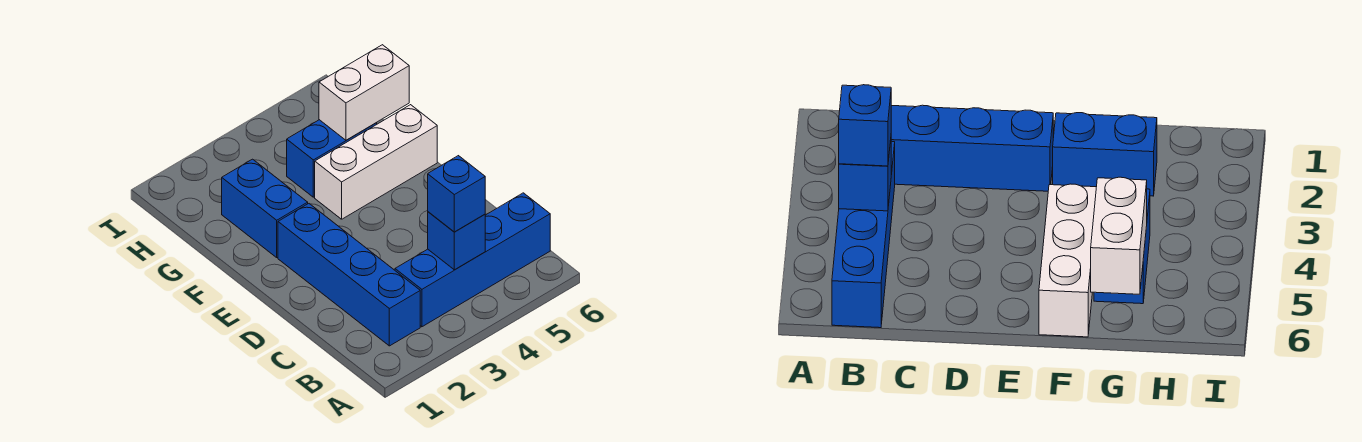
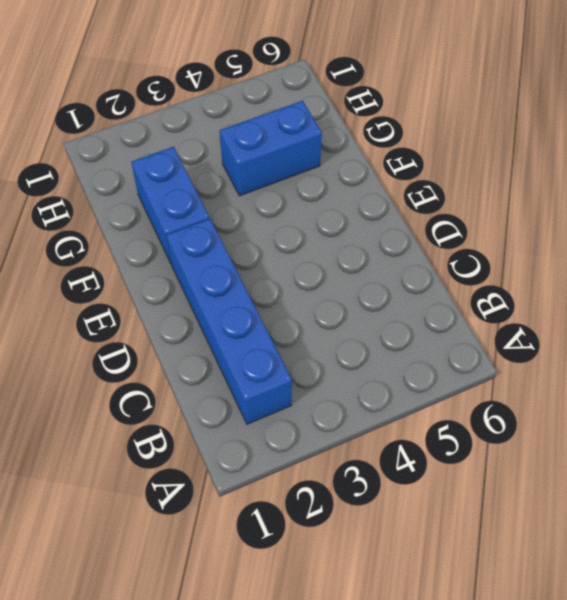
none -> blue 1x4 brick [395,193,550,327]
none -> white 1x3 brick [315,105,437,219]

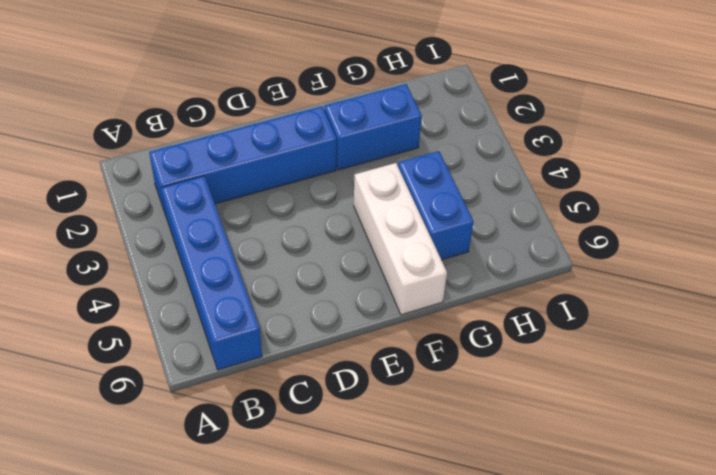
none -> blue 1x1 brick [428,212,485,270]
none -> white 1x2 brick [319,45,409,140]

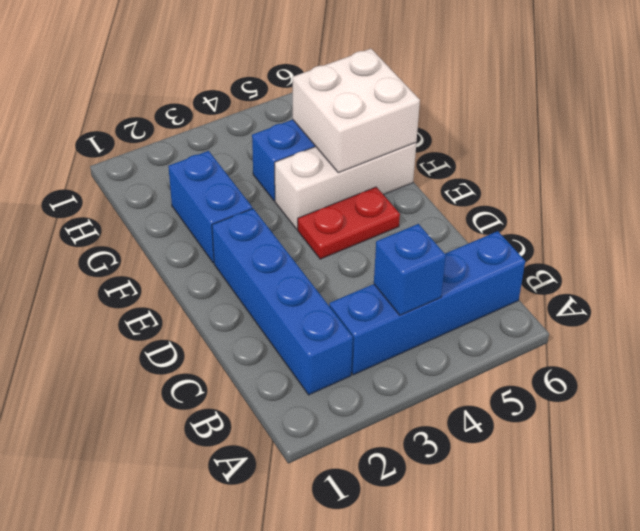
red 1x2 plate [298,187,400,259] -> none
white 2x2 brick [293,49,420,173] -> white 1x2 brick [319,45,409,140]
none -> blue 1x1 brick [428,156,485,232]

